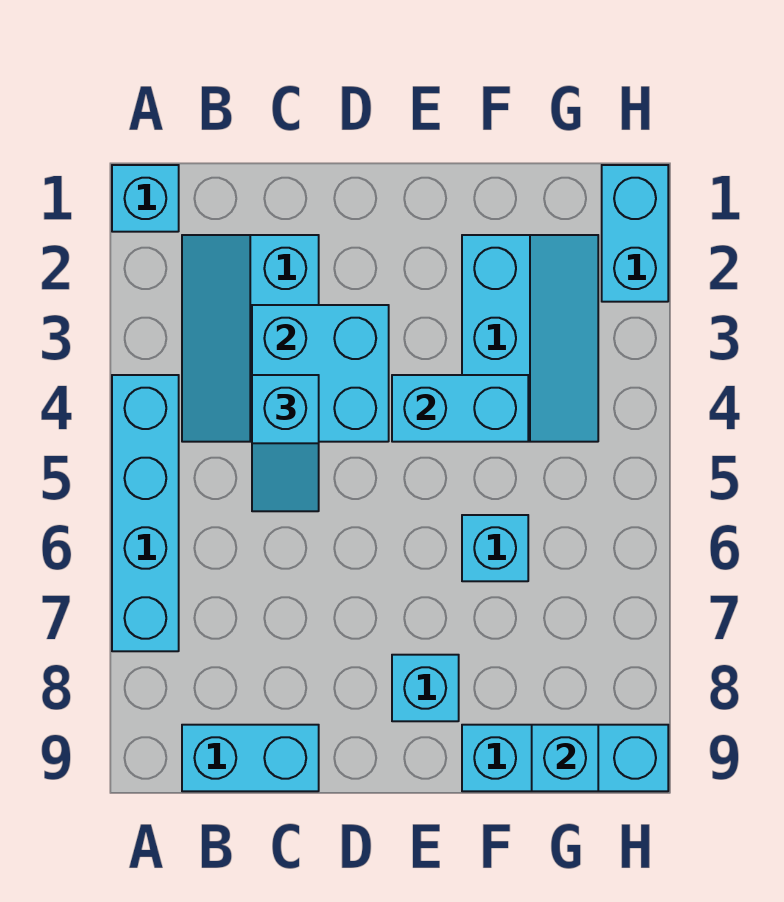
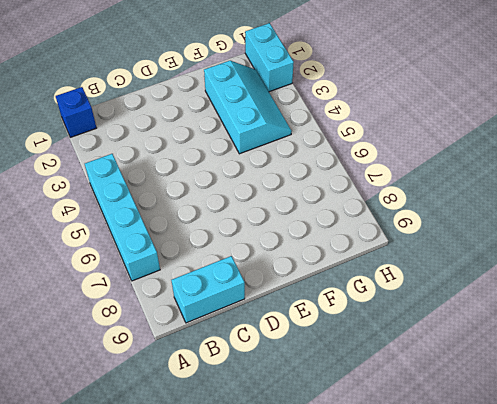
blue 1x1 brick [56,87,96,137] -> cyan 1x1 brick [112,165,179,232]
none -> cyan 2x3 slope [182,235,319,442]
none -> cyan 1x1 brick [392,655,459,721]
none -> cyan 1x1 brick [462,515,528,581]

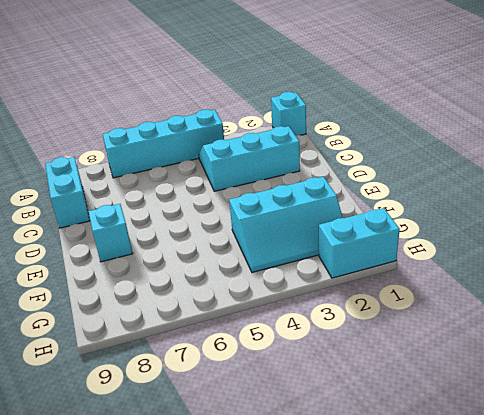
none -> cyan 1x1 brick [462,515,528,581]
none -> cyan 1x3 brick [462,725,668,791]
none -> cyan 2x2 brick [252,305,389,442]

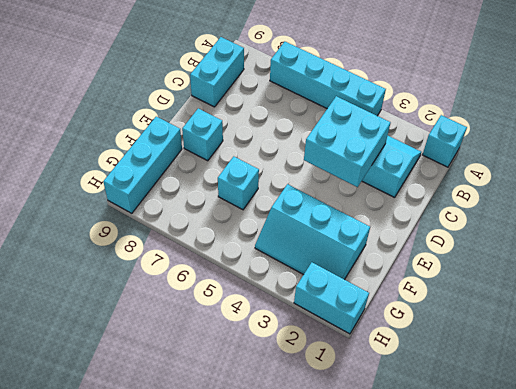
none -> cyan 1x2 brick [392,375,528,442]
none -> cyan 1x1 brick [532,725,598,791]
none -> cyan 1x2 slope [252,375,319,511]

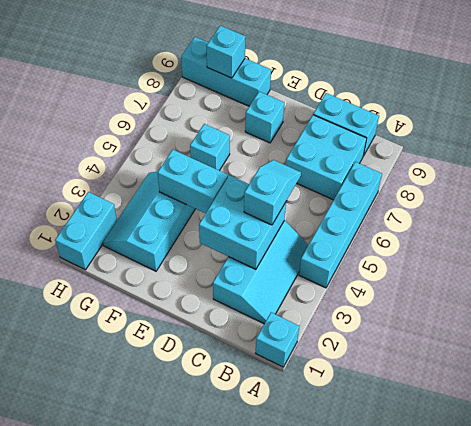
cyan 2x2 brick [286,115,367,200] -> none

